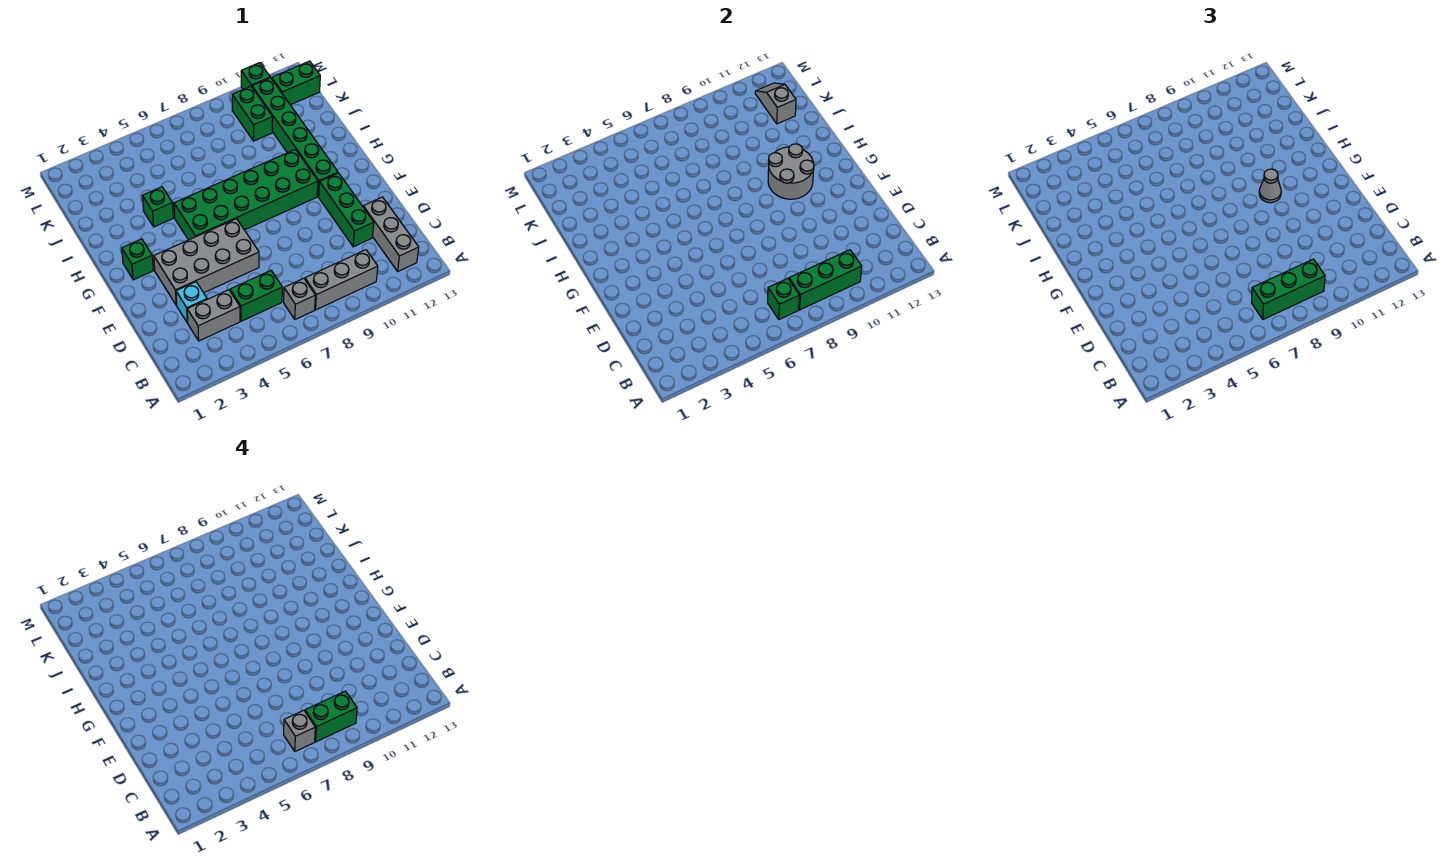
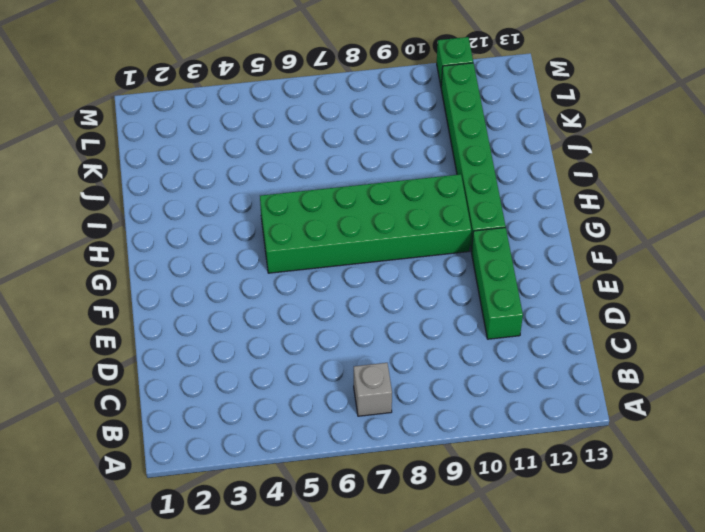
none -> grey 1x3 brick [305,250,378,310]
none -> grey 1x3 brick [363,197,419,271]
none -> grey 1x2 brick [187,290,240,341]

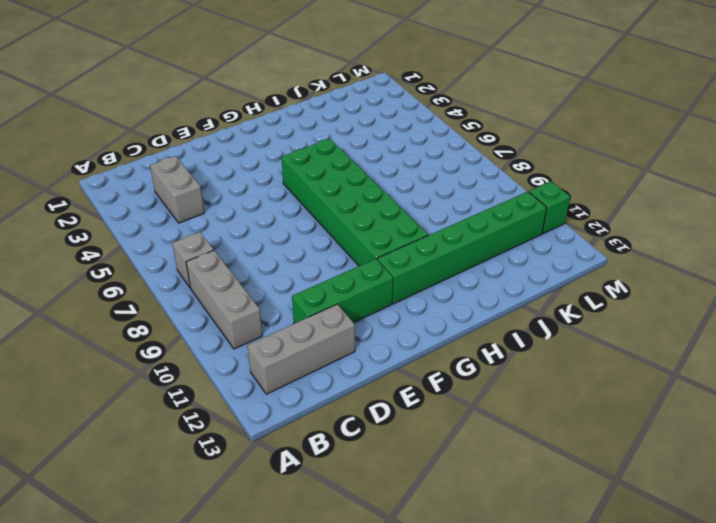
none -> green 1x2 brick [230,271,282,321]
none -> cyan 1x1 brick [176,282,207,323]
none -> grey 2x4 brick [154,219,259,305]

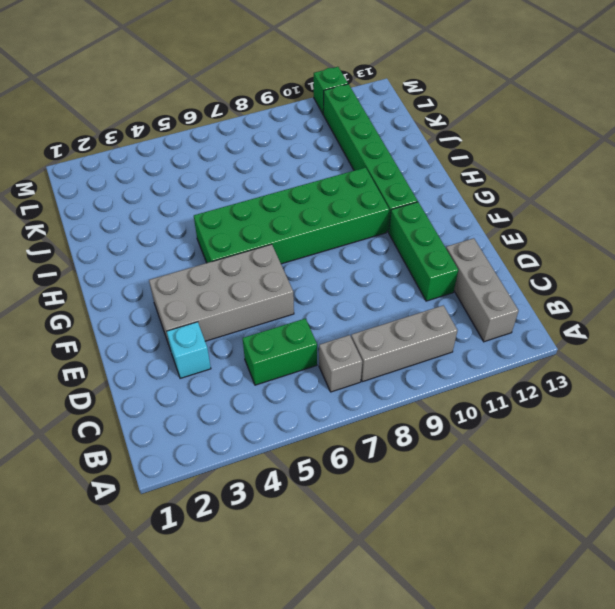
none -> grey 1x2 brick [187,290,240,341]
none -> green 1x1 brick [122,239,153,280]
none -> green 1x1 brick [143,187,173,227]

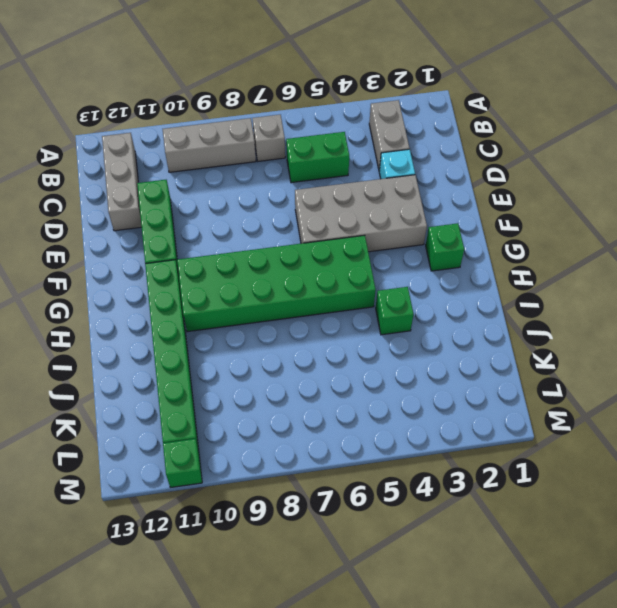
grey 1x2 brick [369,100,410,171] -> grey 1x2 brick turned to [187,290,240,341]
none -> green 1x2 brick [232,86,273,141]
none -> green 1x2 brick [272,61,320,105]
none -> green 1x1 brick [768,278,799,319]

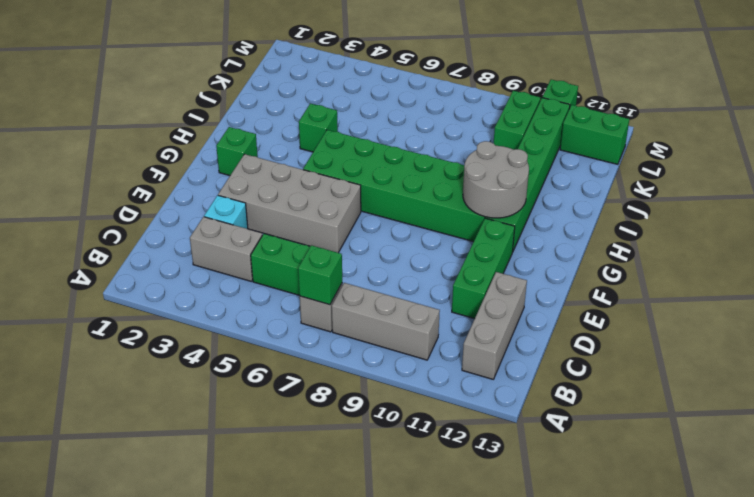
none -> green 1x3 brick [789,250,862,310]
none -> grey 1x2 slope [755,83,796,124]
none -> green 1x3 brick [1252,259,1325,319]

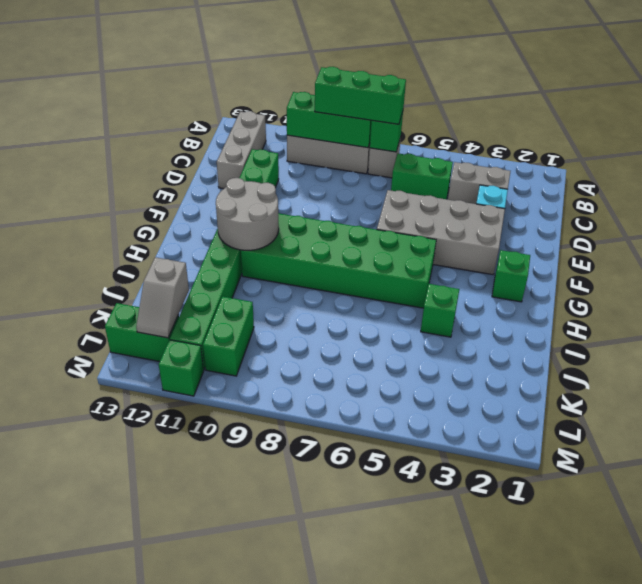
none -> grey 1x1 cone [1259,169,1281,203]
none -> grey 1x1 brick [284,710,315,751]
none -> green 1x2 brick [305,691,357,742]

